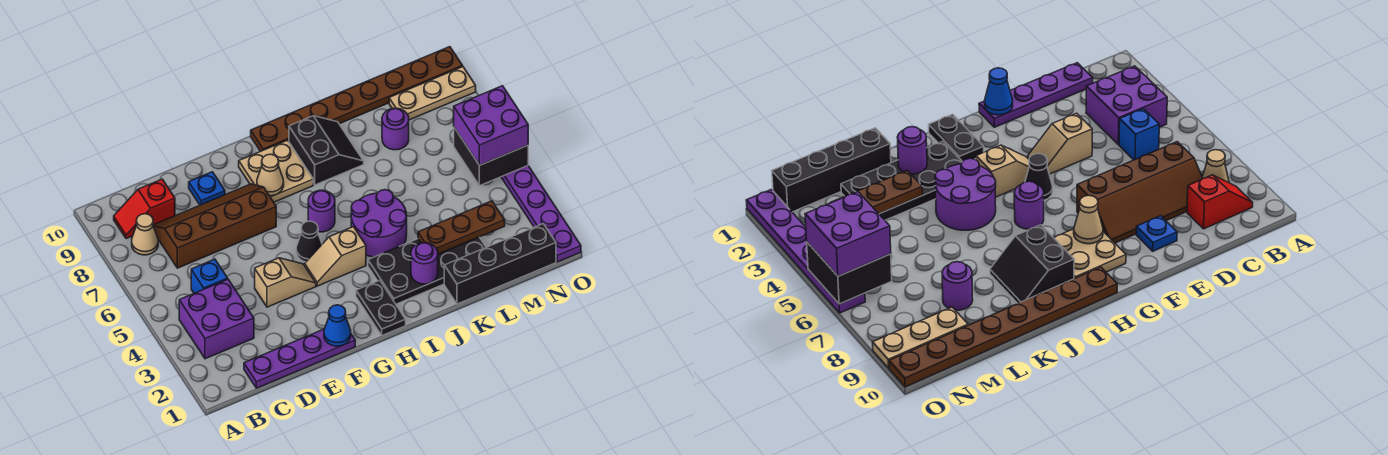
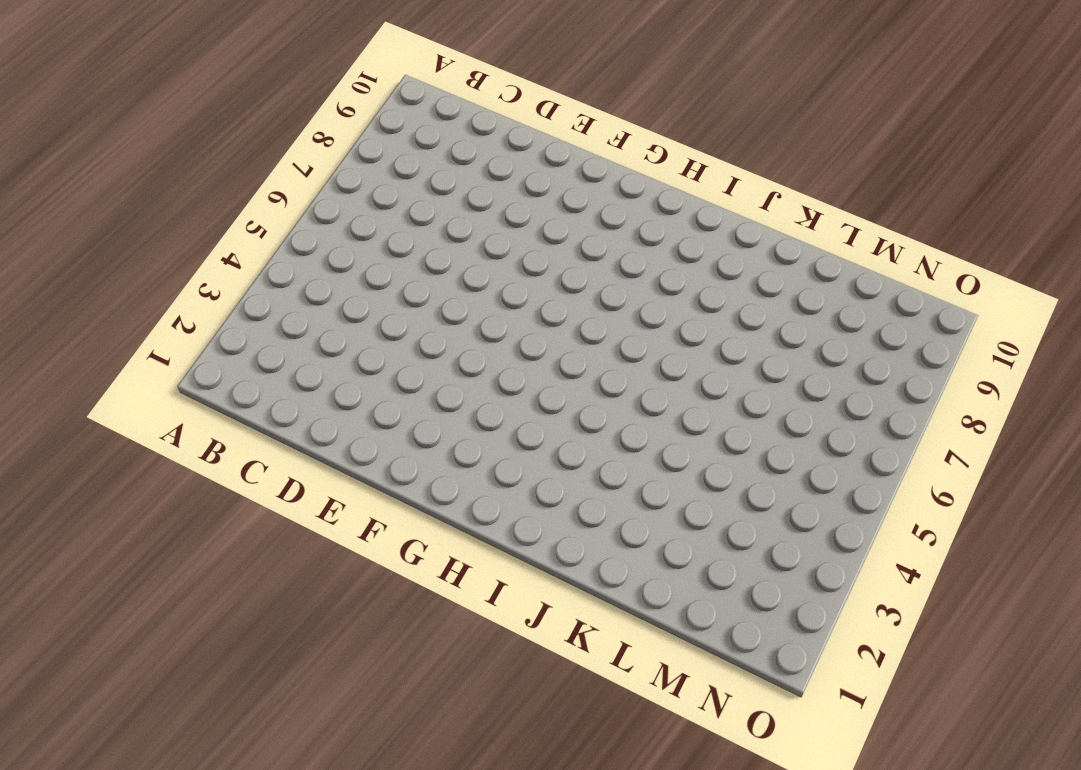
none -> purple 2x2 brick [179,279,254,359]
none -> tan 1x1 cone [132,214,158,255]
none -> red 1x2 slope [114,179,175,239]

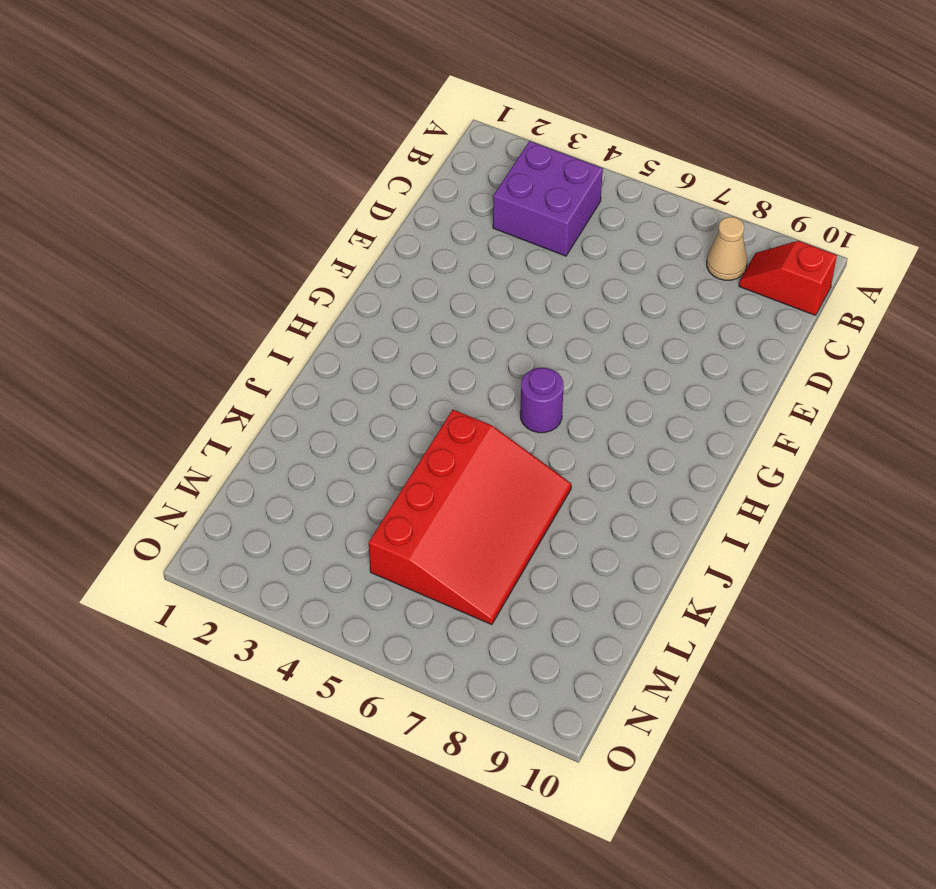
red 1x2 slope [739,241,837,315] -> red 1x2 slope turned to [114,179,175,239]
red 3x4 slope [369,410,571,625] -> purple 2x2 round brick [351,190,407,257]
none -> purple 1x4 plate [244,329,355,388]
none -> blue 1x1 brick [191,259,228,293]
none -> brown 2x4 slope [153,184,276,268]

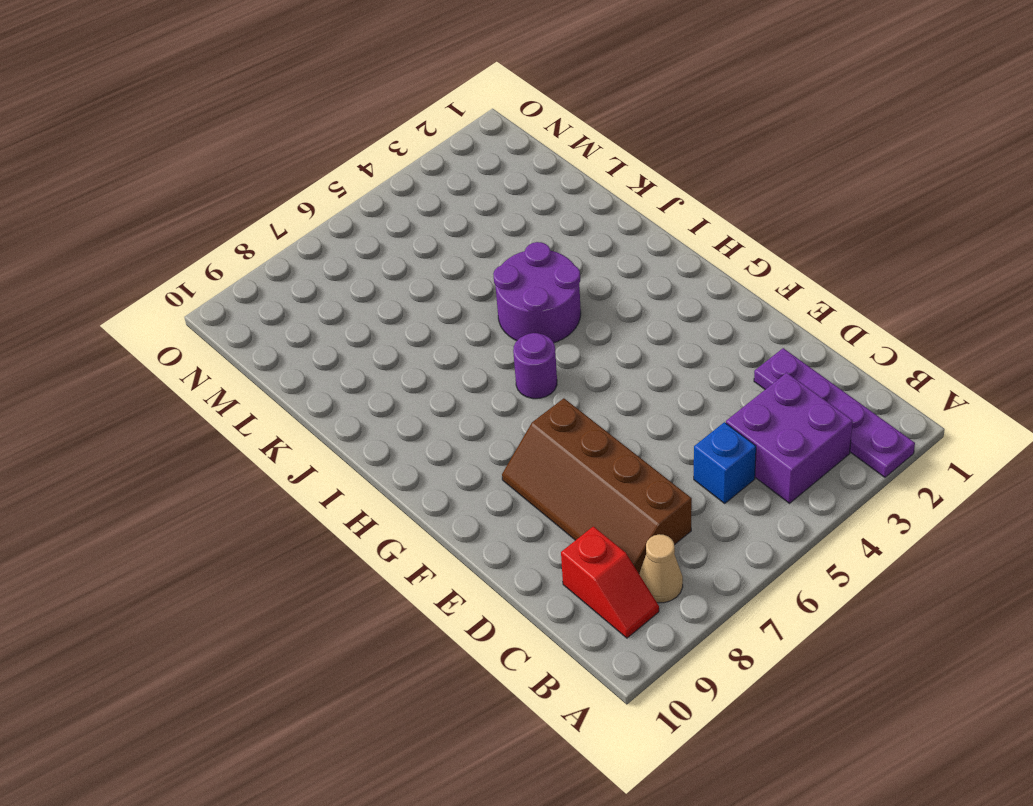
purple 1x4 plate [754,348,915,477] -> purple 1x4 plate moved to [244,329,355,388]
none -> tan 1x2 slope [255,258,316,307]
none -> blue 1x1 plate [189,172,225,205]
none -> tan 1x2 slope [305,227,366,286]

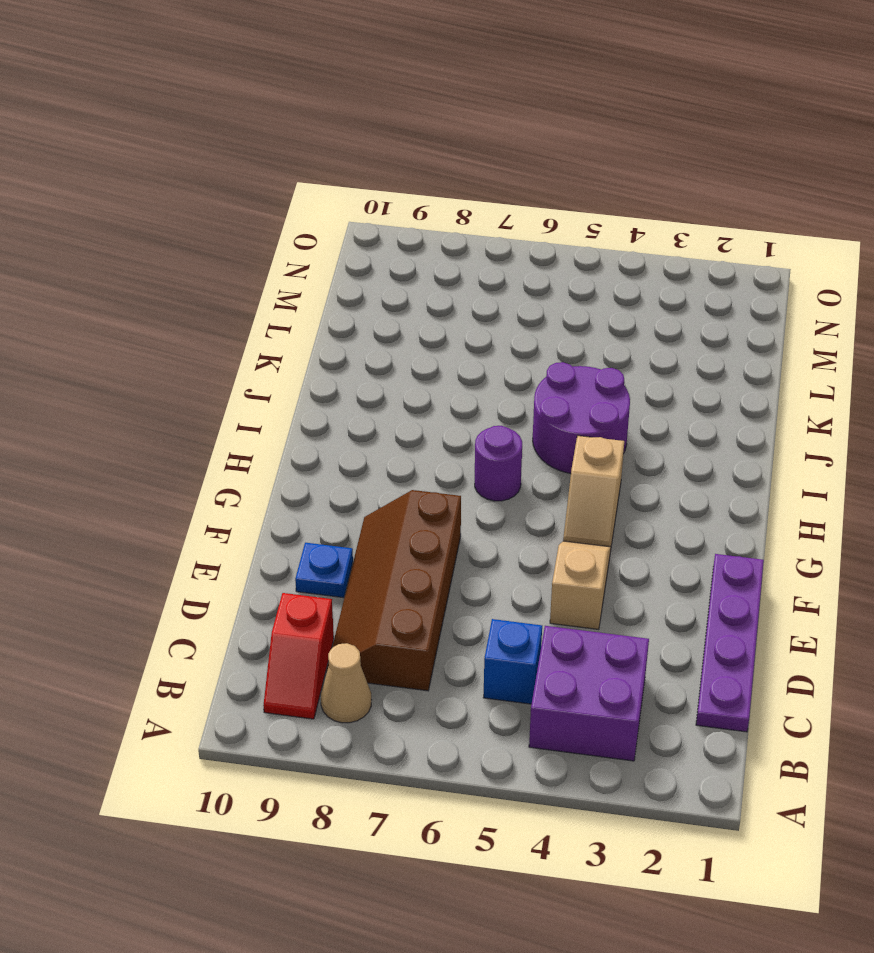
none -> black 1x1 cone [296,221,322,262]
none -> tan 2x2 plate [239,140,313,202]
none -> black 1x2 plate [356,280,406,336]

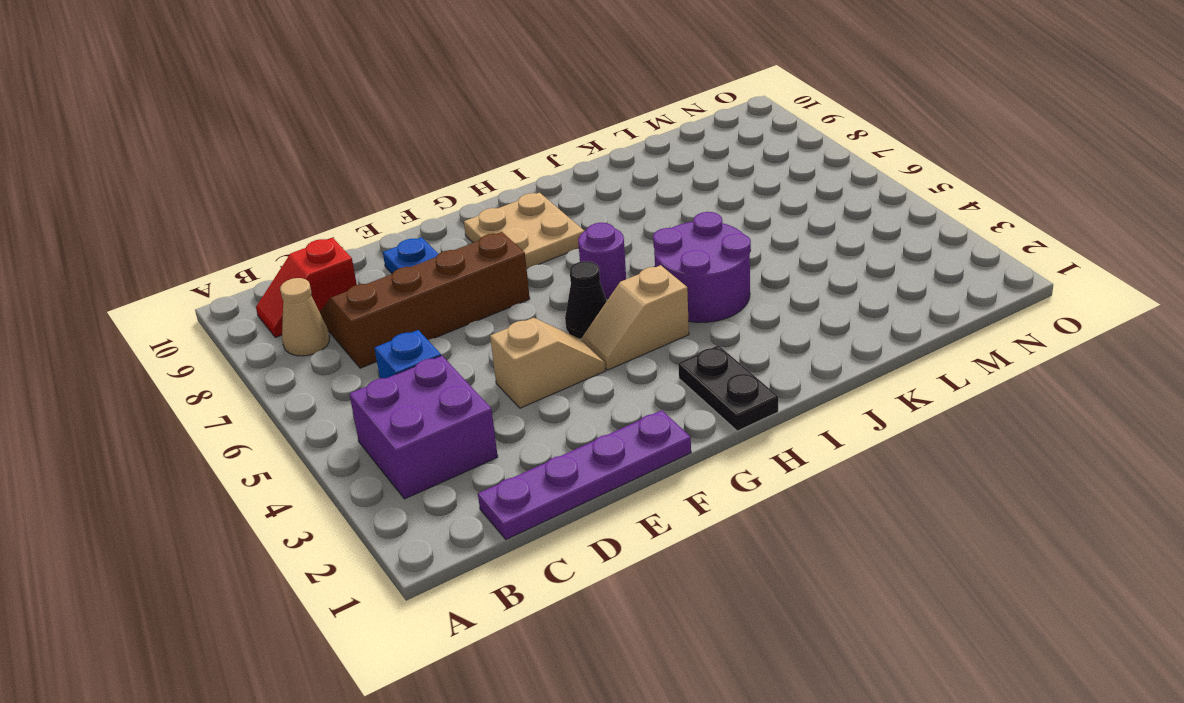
none -> brown 1x8 plate [251,47,463,151]
none -> black 2x4 plate [368,237,486,304]
none -> black 2x2 slope [289,116,364,185]

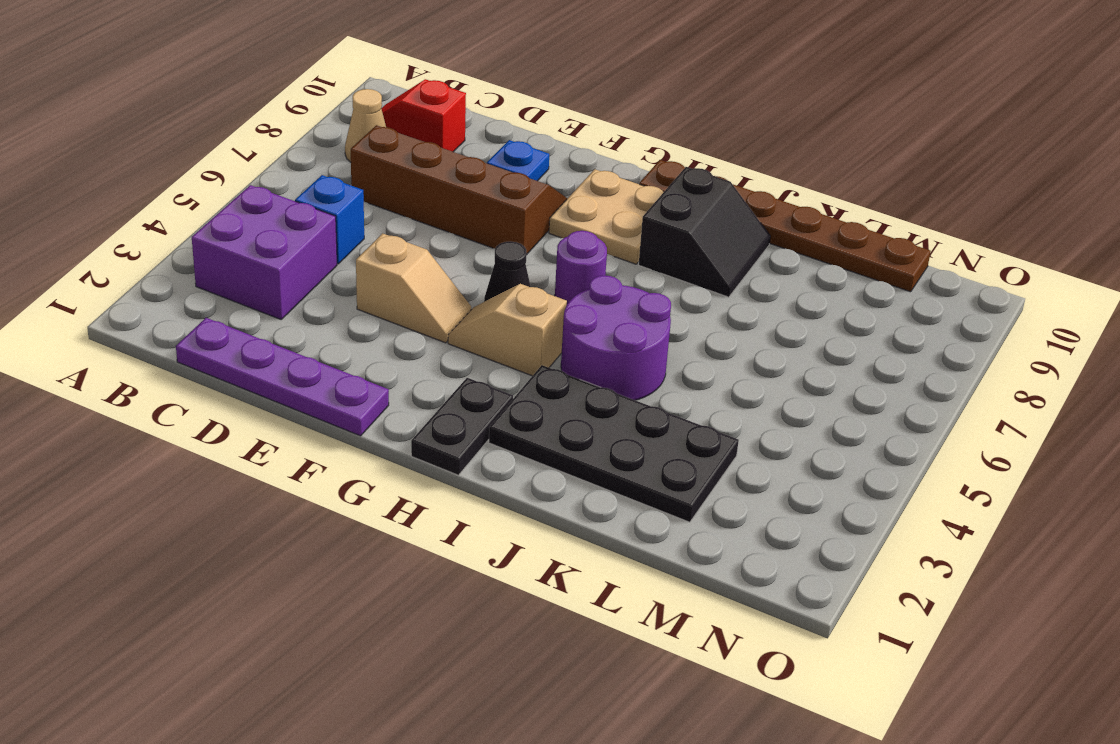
brown 1x6 plate [639,160,931,292] -> brown 1x8 plate [251,47,463,151]
none -> black 1x4 brick [444,224,556,304]
none -> purple 1x1 round brick [382,108,409,150]
none -> tan 1x3 plate [389,67,476,120]

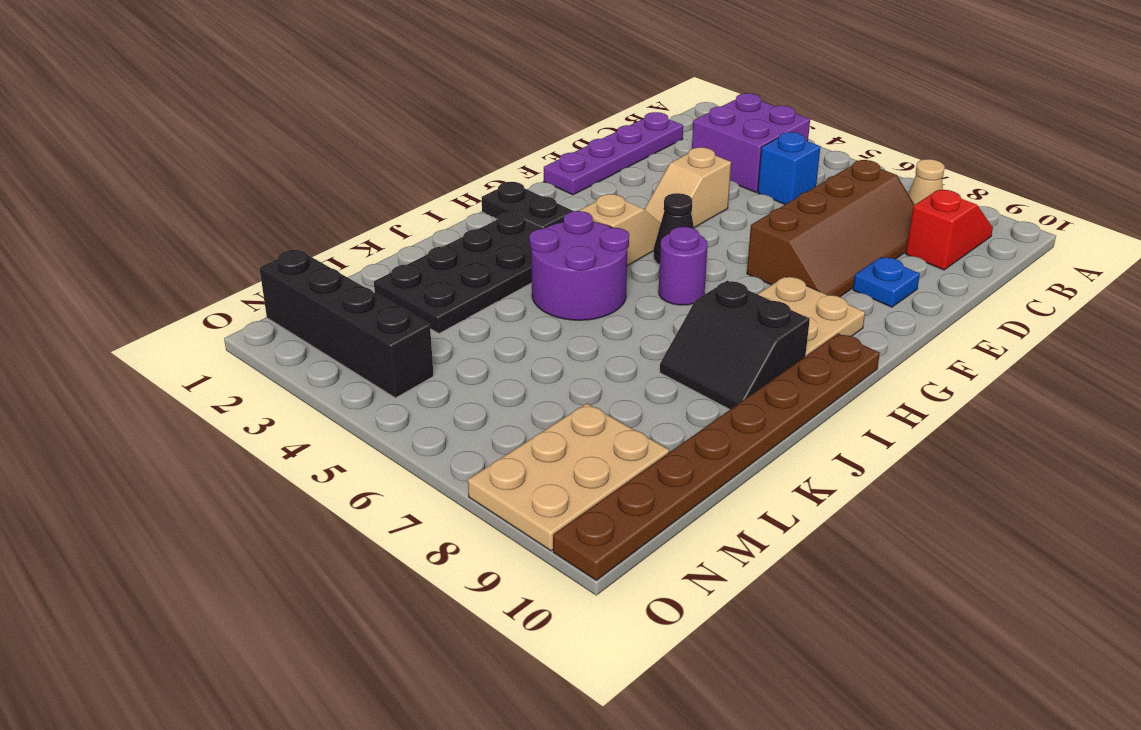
tan 2x3 plate [468,403,669,551] -> tan 1x3 plate [389,67,476,120]
black 1x4 brick [260,250,434,398] -> black 1x4 brick turned to [444,224,556,304]
none -> purple 1x1 round brick [382,108,409,150]
none -> purple 1x6 plate [501,166,581,262]
none -> blue 1x1 cone [324,305,351,346]

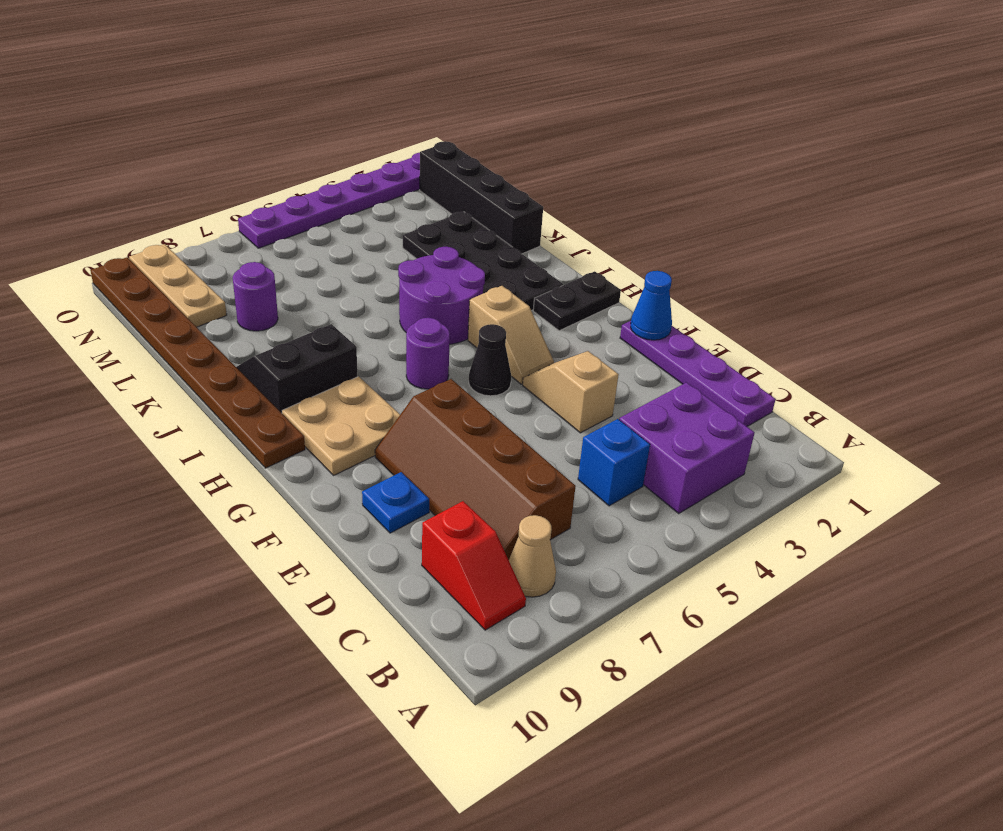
none -> tan 1x1 cone [257,154,284,196]
none -> purple 1x1 round brick [411,243,438,284]
none -> brown 1x3 plate [418,201,505,254]

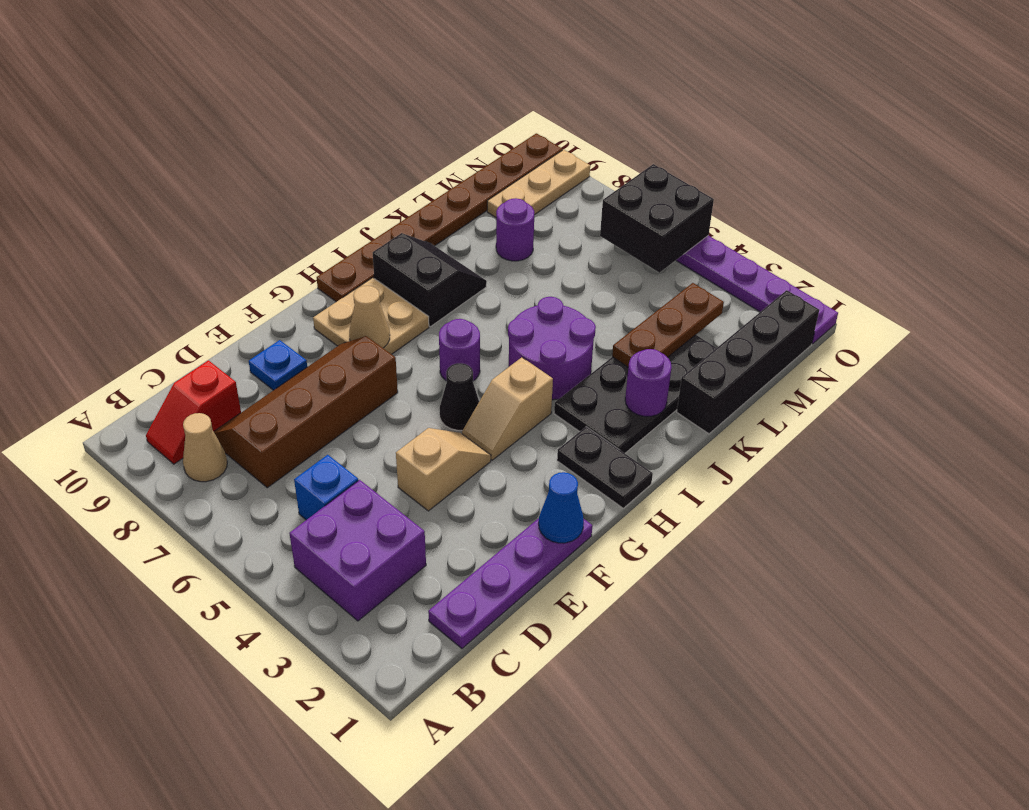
none -> purple 2x2 brick [454,86,528,165]

